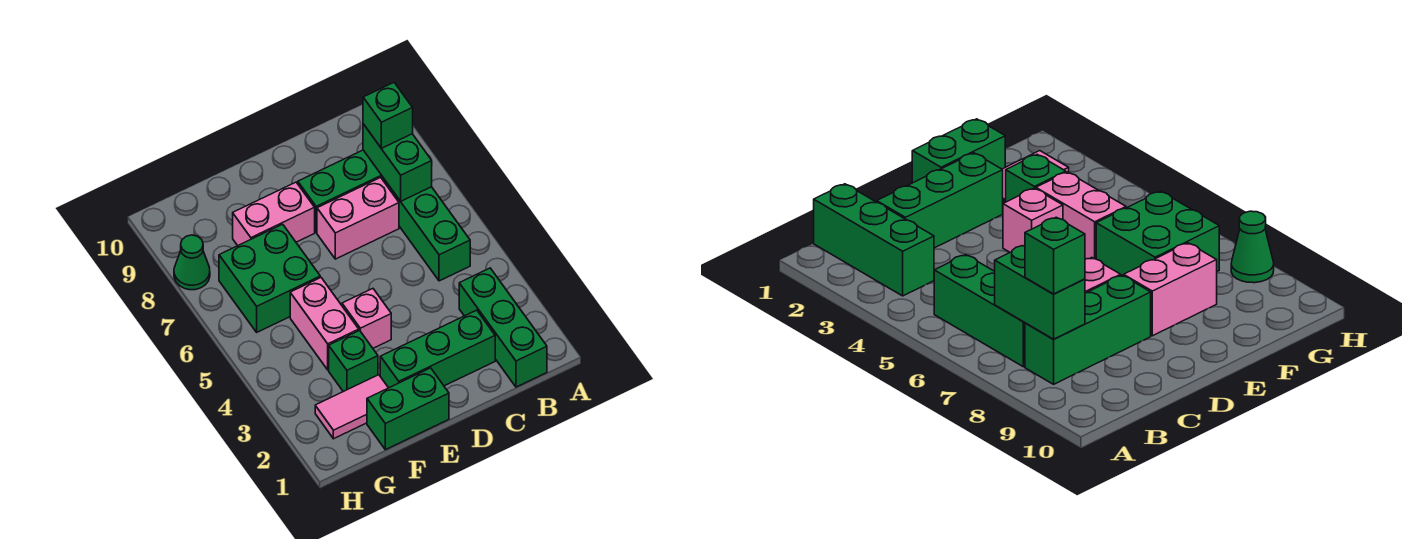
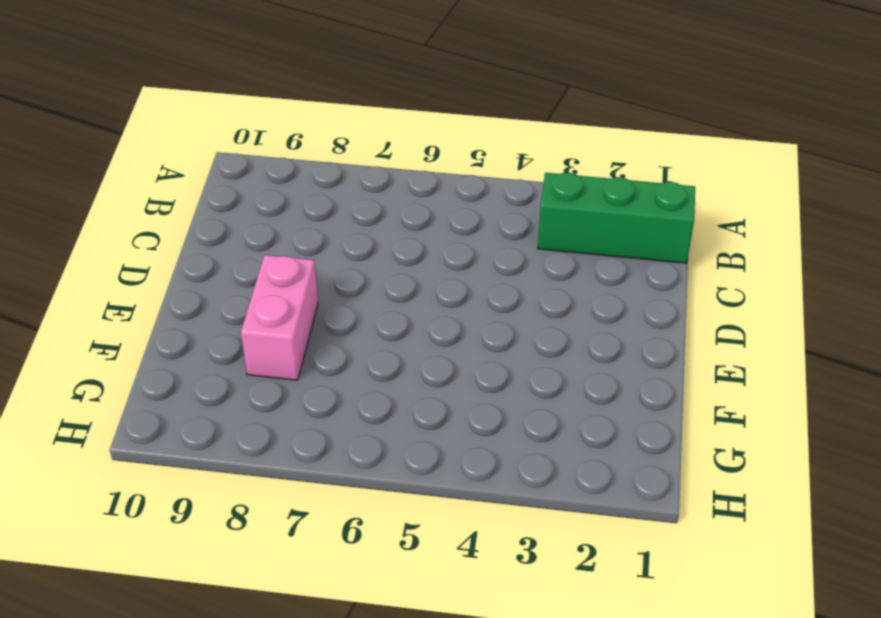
none -> green 1x3 brick [382,177,470,281]
none -> green 1x3 brick [298,150,383,233]
none -> green 1x3 brick [380,310,495,388]

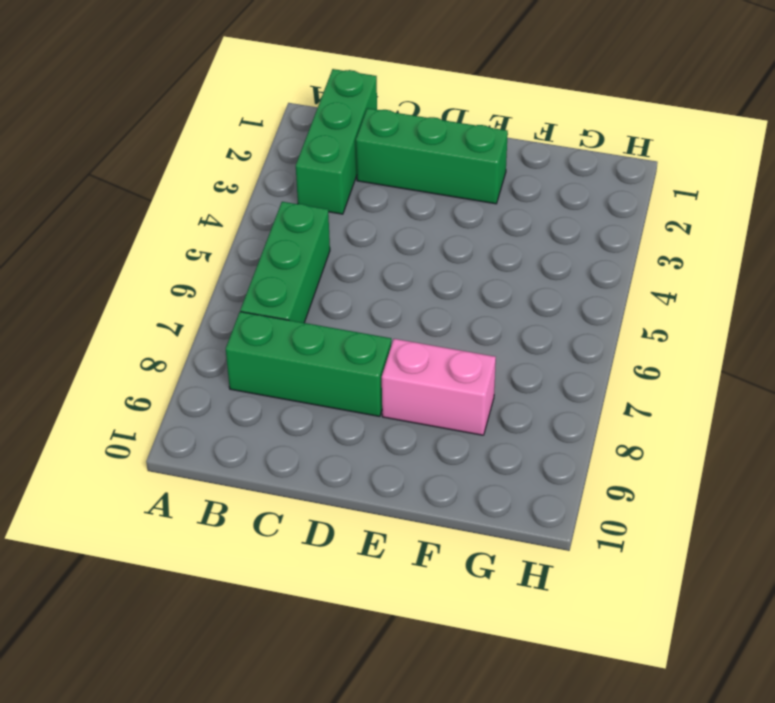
none -> pink 1x2 brick [317,177,399,259]
none -> green 1x2 brick [367,368,449,450]
none -> pink 1x1 brick [342,289,391,348]

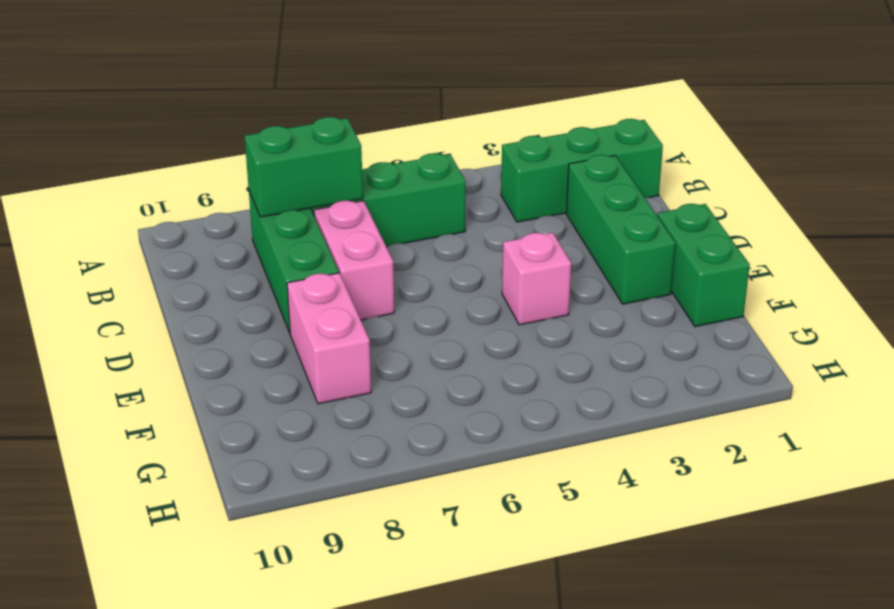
none -> pink 1x2 tile [315,375,388,439]
none -> green 1x1 brick [329,331,378,392]
none -> pink 1x2 brick [290,277,359,370]

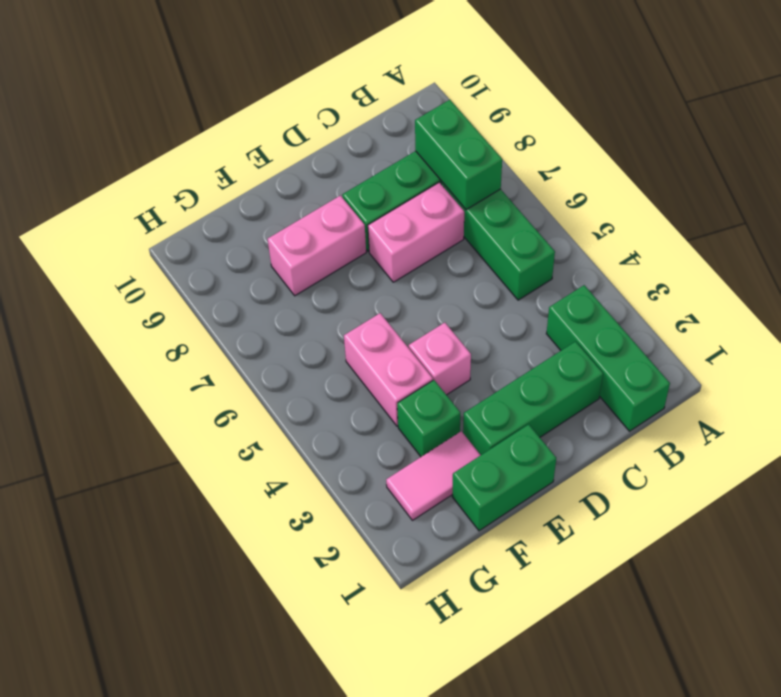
none -> green 2x2 brick [219,224,320,332]
none -> green 1x1 cone [174,235,210,290]
none -> green 1x1 brick [363,83,413,149]

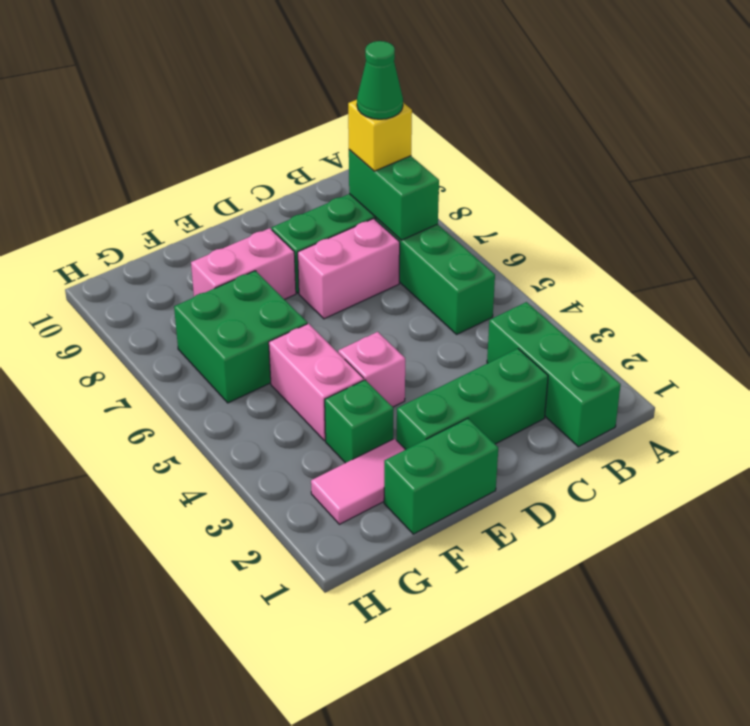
yellow 1x1 brick [348,100,412,171] -> green 1x1 brick [363,83,413,149]
green 1x1 cone [357,41,403,119] -> green 1x1 cone moved to [174,235,210,290]

